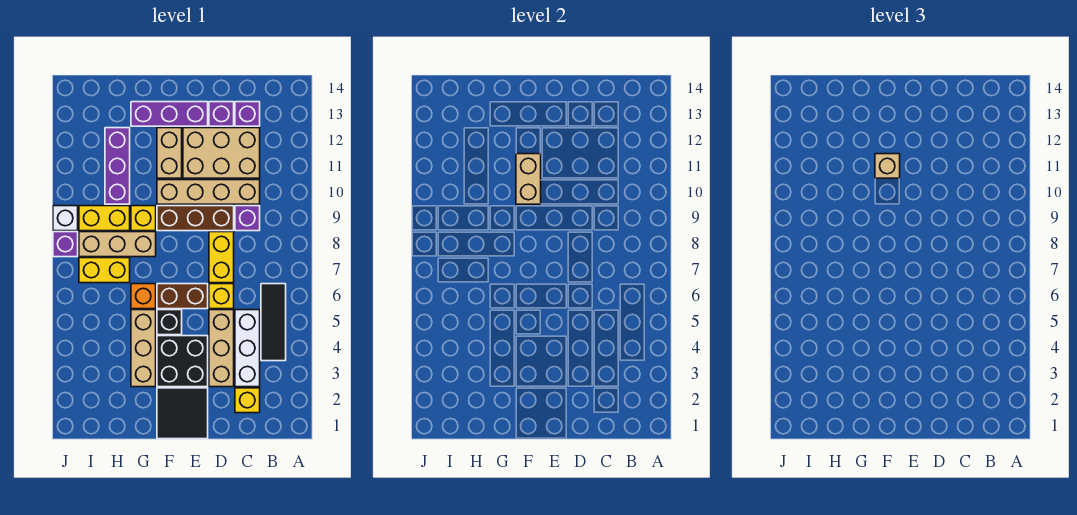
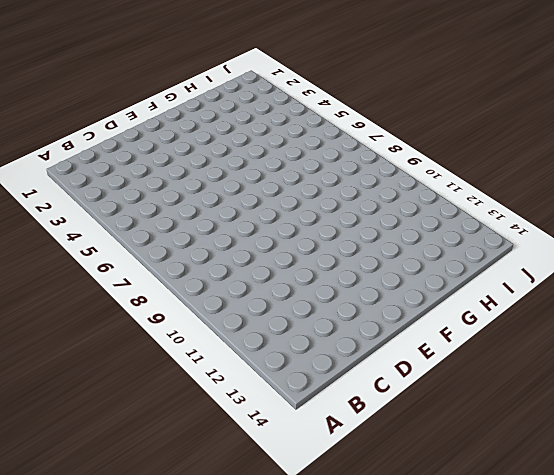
none -> black 1x3 tile [261,284,286,361]
none -> yellow 1x1 brick [235,388,260,413]
none -> white 1x3 brick [235,310,260,387]

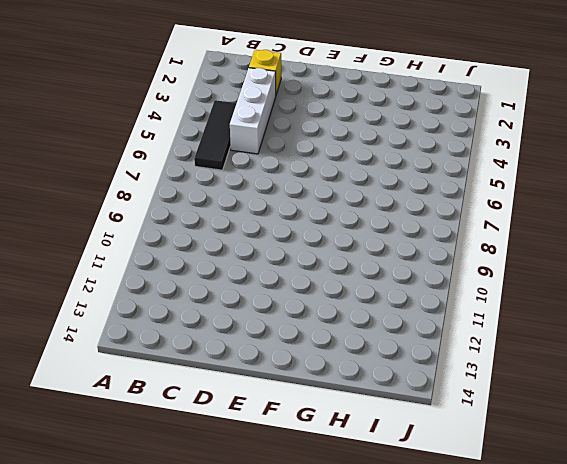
none -> purple 1x1 brick [235,206,260,231]
none -> tan 1x4 brick [157,180,260,204]
none -> tan 2x3 brick [183,128,260,178]

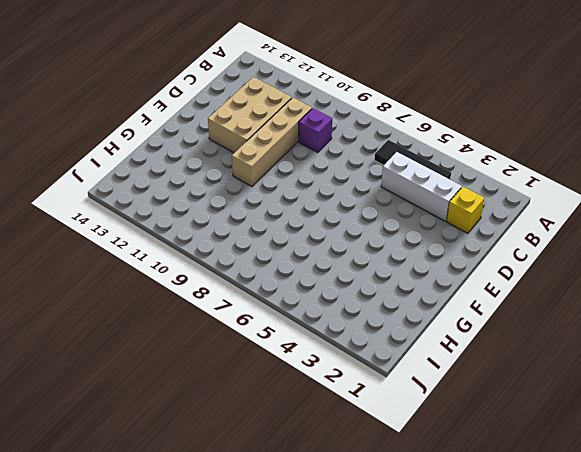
none -> purple 1x1 brick [235,102,260,126]
none -> tan 1x3 brick [209,310,234,387]
none -> yellow 1x1 brick [209,284,234,309]

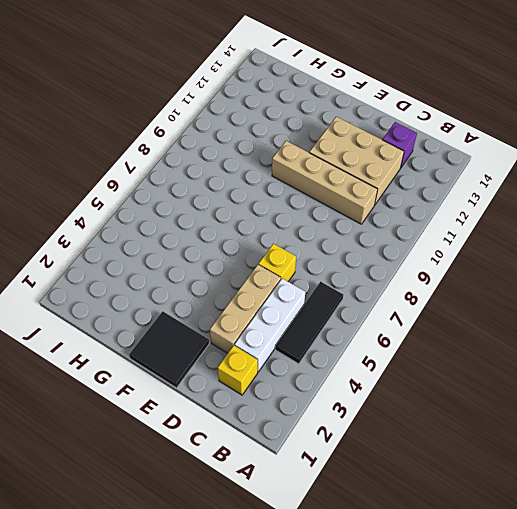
none -> purple 1x1 brick [235,206,260,231]
none -> yellow 1x2 brick [209,232,234,283]
none -> brown 1x3 brick [157,206,234,231]

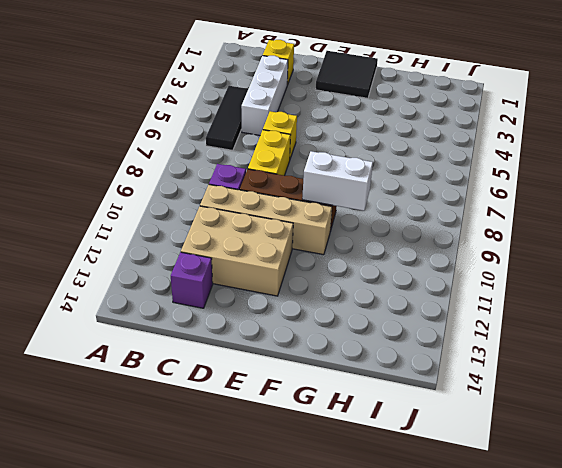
white 1x2 brick [302,151,373,211] -> none
none -> tan 1x3 brick [209,310,234,387]
none -> purple 1x1 brick [209,102,234,126]
none -> black 2x2 brick [157,336,208,387]

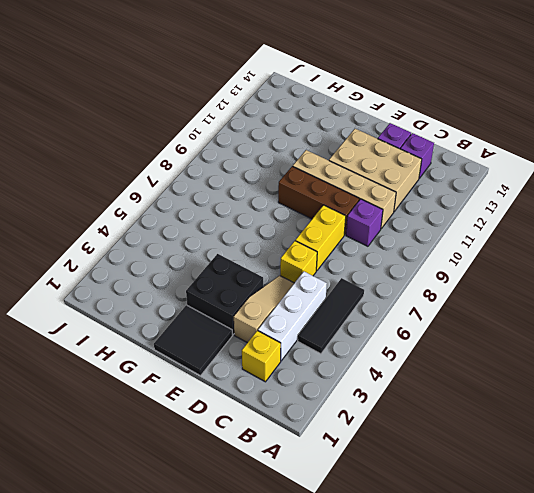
tan 1x3 slope [234,276,294,343] -> tan 1x3 brick [209,310,234,387]
none -> brown 1x2 brick [157,284,208,309]
none -> purple 1x3 brick [131,102,208,126]
none -> black 1x1 brick [157,310,182,335]

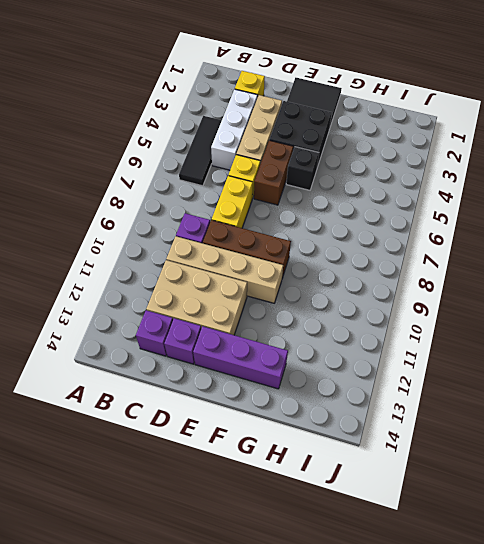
brown 1x2 brick [254,140,293,205] -> brown 1x2 brick turned to [157,284,208,309]
none -> tan 1x2 brick [157,128,182,178]
none -> tan 1x3 brick [131,310,156,387]
none -> orange 1x1 brick [131,284,156,309]

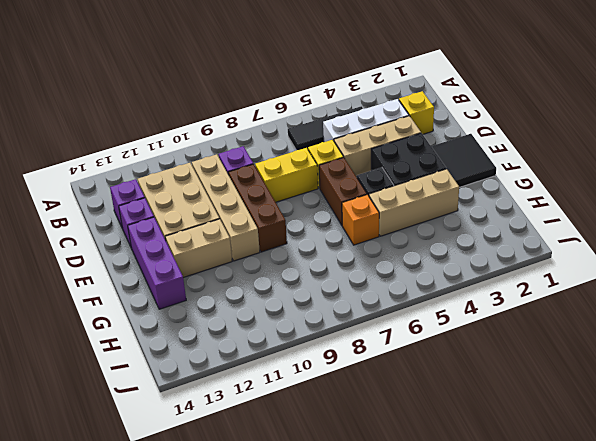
none -> tan 1x3 brick [79,232,156,257]
none -> yellow 1x1 brick [131,206,156,231]
none -> yellow 1x2 brick [79,258,130,283]

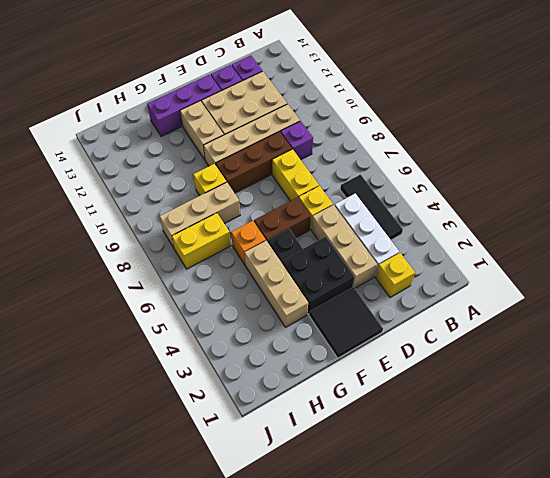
none -> yellow 1x2 brick [79,206,130,231]
none -> purple 1x3 brick [105,128,130,204]
none -> purple 1x1 brick [53,232,78,257]

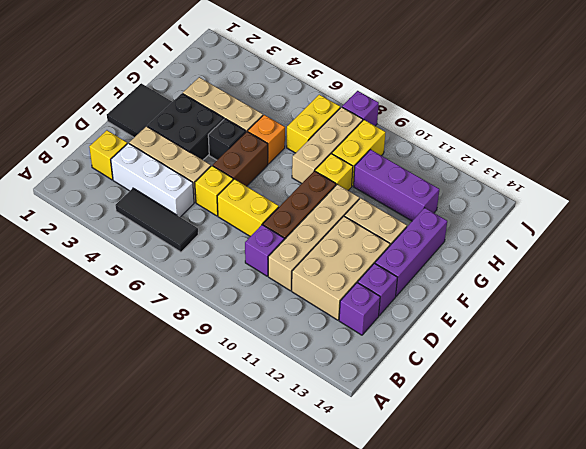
none -> white 1x1 brick [53,206,78,231]
none -> tan 1x2 brick [516,154,541,204]
none -> tan 1x1 brick [875,154,900,178]

